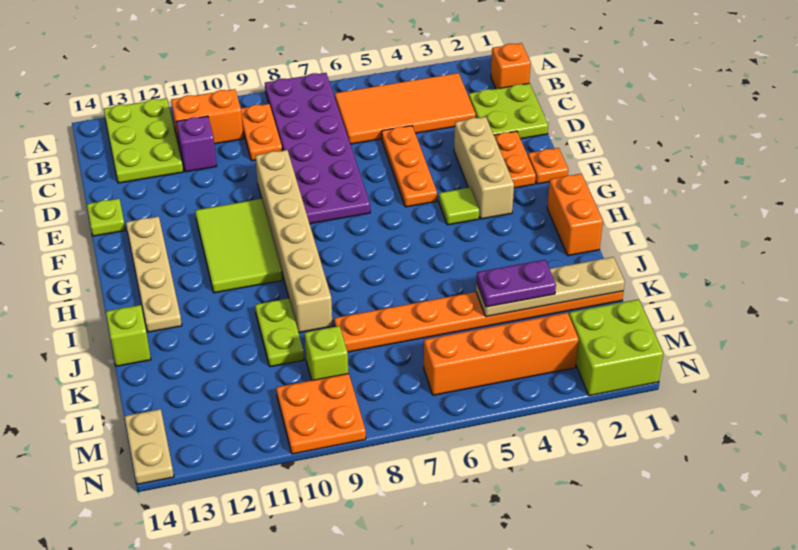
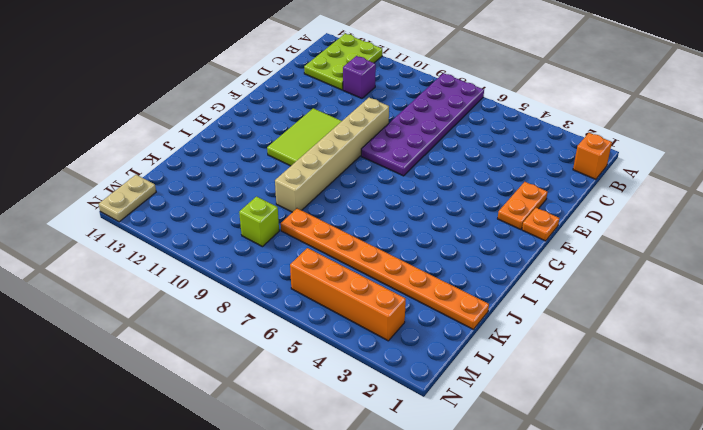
none -> orange 2x4 tile [335,73,476,144]
none -> orange 1x2 plate [241,104,282,161]
none -> orange 1x2 brick [171,89,244,144]

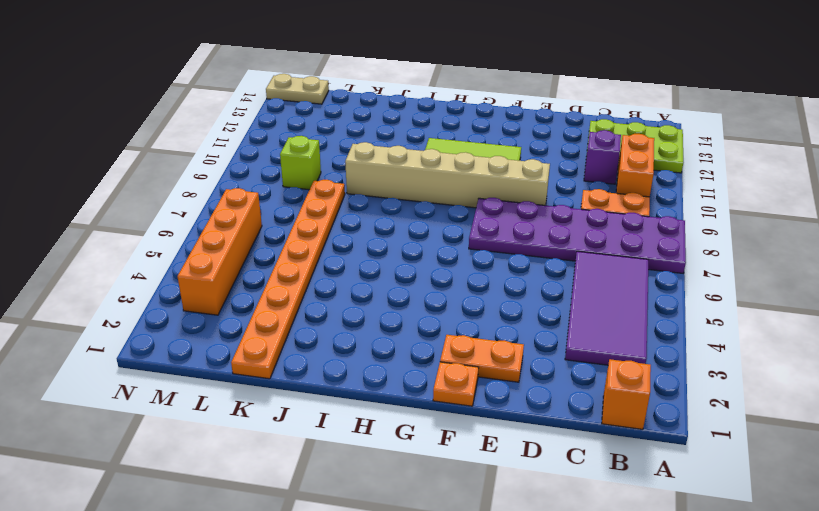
purple 2x4 tile [565,251,648,365] -> orange 2x4 tile [335,73,476,144]
none -> lime 2x2 plate [469,83,548,139]
none -> orange 1x3 plate [382,126,437,207]
none -> tan 1x3 brick [454,117,514,219]

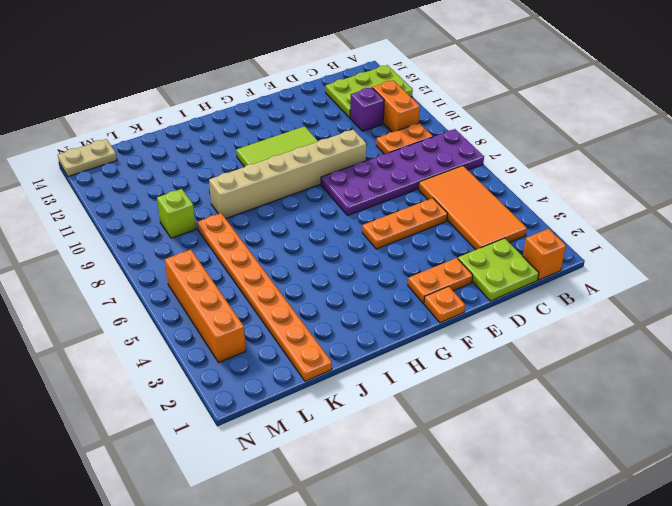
none -> tan 1x3 brick [454,117,514,219]
none -> lime 1x1 plate [87,199,125,236]
none -> tan 1x4 plate [126,216,182,332]

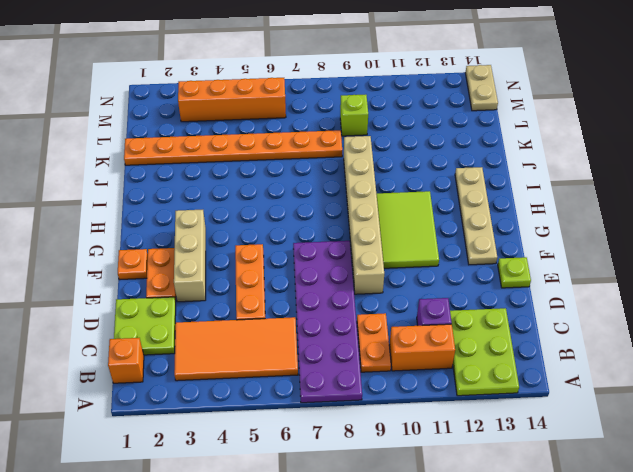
none -> lime 1x1 tile [439,188,479,225]
none -> orange 1x2 brick [547,174,603,256]
none -> lime 1x2 plate [255,298,304,367]

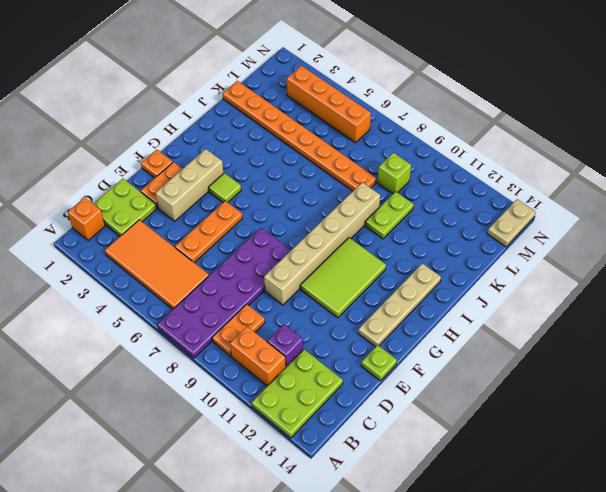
none -> orange 1x2 brick [547,174,603,256]
none -> lime 1x1 brick [106,305,151,366]
none -> lime 2x2 brick [569,299,664,396]

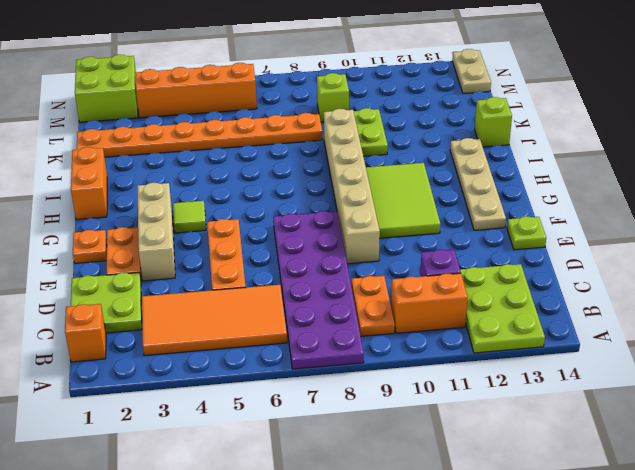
none -> orange 2x2 plate [276,373,366,454]
none -> tan 1x4 plate [476,257,625,317]
none -> purple 1x2 plate [477,260,556,307]

